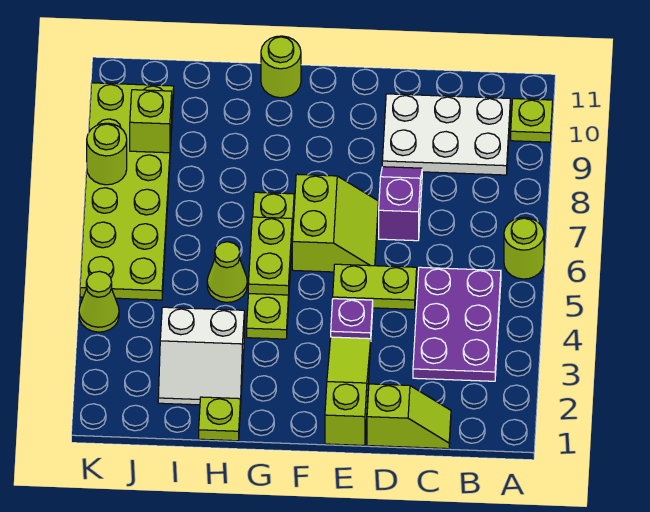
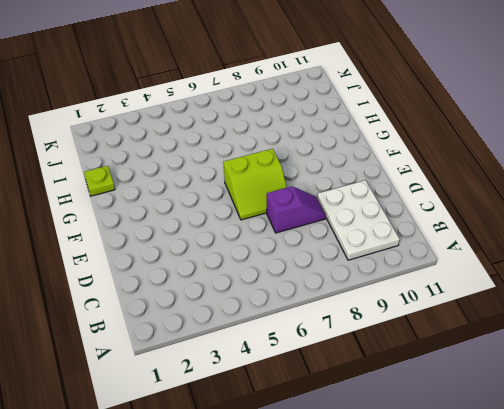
none -> lime 1x1 round brick [504,217,544,279]
none -> lime 1x1 plate [511,99,553,142]
none -> purple 2x3 plate [413,267,501,381]

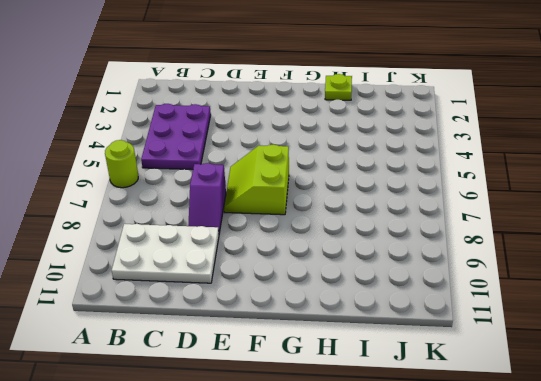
none -> lime 1x1 plate [511,99,553,142]
none -> lime 1x2 slope [367,384,451,449]
none -> lime 1x2 plate [333,264,417,309]

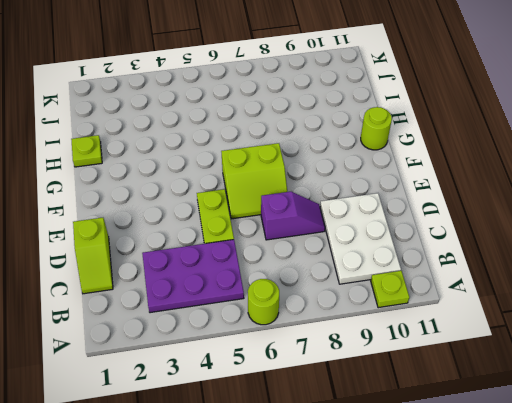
none -> lime 1x3 slope [325,337,371,445]
none -> purple 1x1 plate [331,299,373,339]
none -> lime 1x4 plate [247,192,294,339]

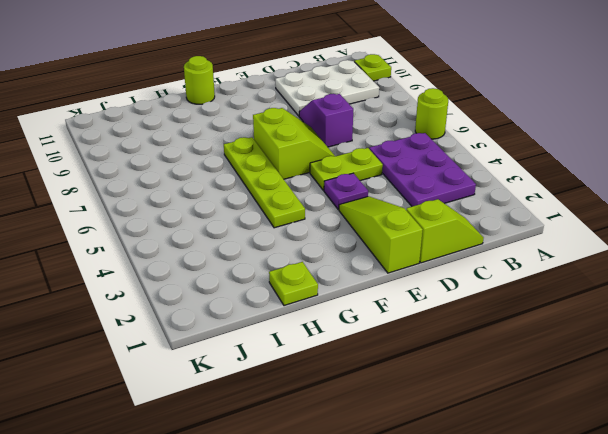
none -> white 2x2 slope [158,307,244,405]
none -> lime 1x1 cone [207,242,247,302]
none -> lime 2x6 plate [80,83,174,300]

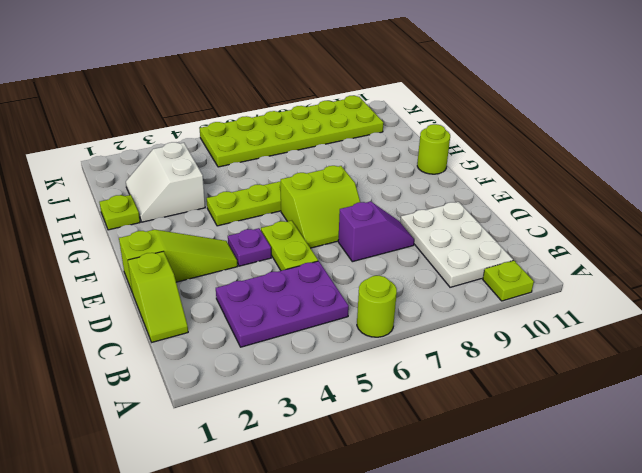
none -> lime 1x1 cone [207,242,247,302]
none -> lime 1x1 cone [79,271,119,332]
none -> lime 1x2 plate [248,217,292,295]

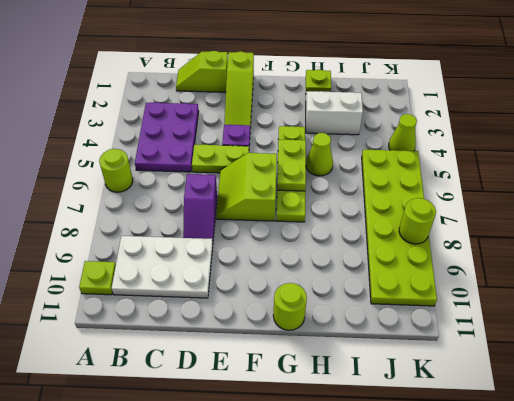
none -> lime 1x1 brick [130,90,172,153]

